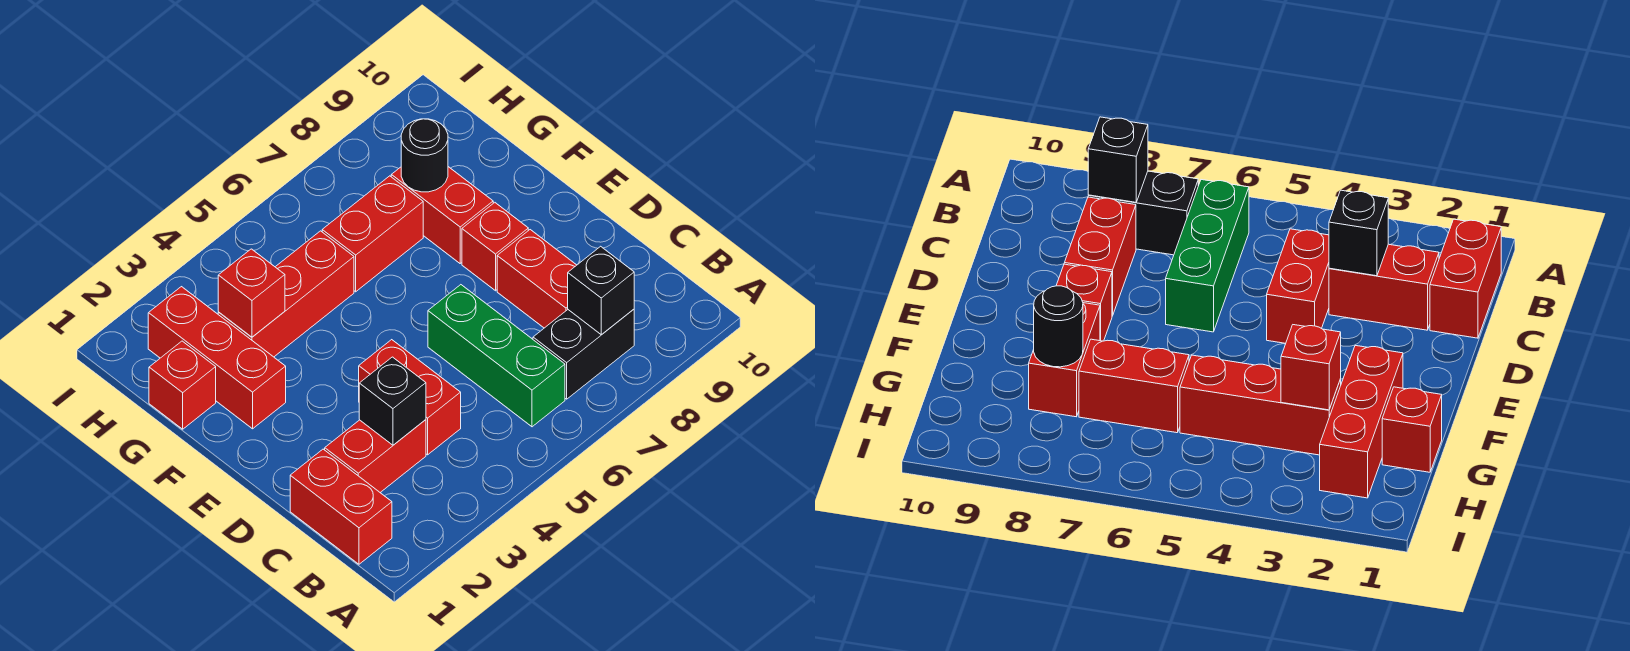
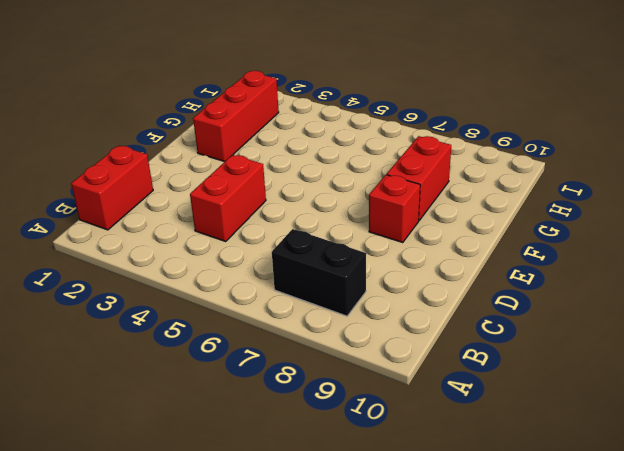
none -> green 1x3 brick [428,285,565,427]
none -> red 1x2 brick [325,420,426,492]
none -> red 1x2 brick [497,230,576,328]

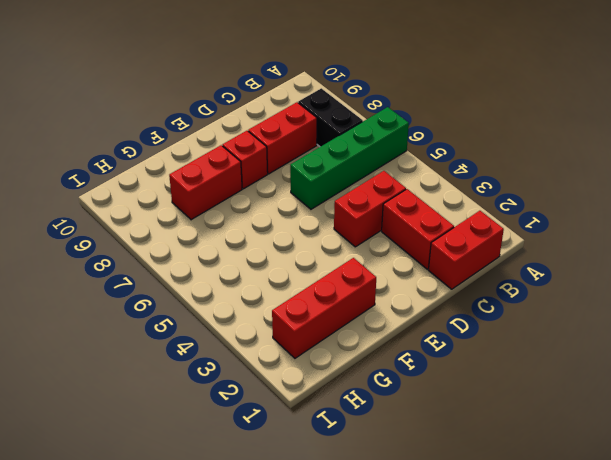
green 1x4 brick [290,107,409,209] -> green 1x3 brick [428,285,565,427]
none -> red 1x1 brick [149,341,216,429]
none -> red 1x3 brick [218,231,354,357]
none -> red 1x2 brick [322,176,423,292]

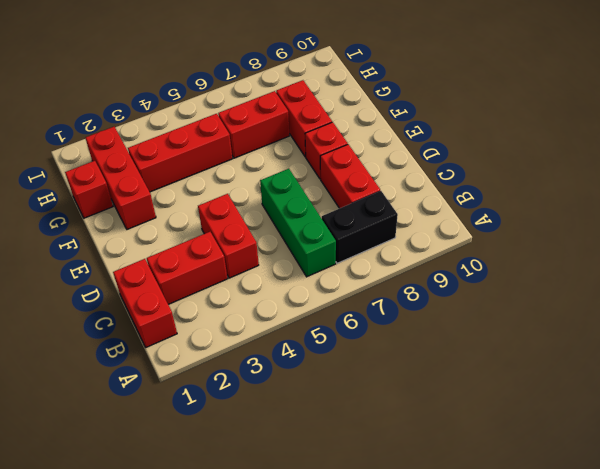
none -> black 1x1 brick [568,246,634,335]
none -> black 1x1 brick [359,357,426,445]
none -> red 1x1 brick [218,249,285,337]

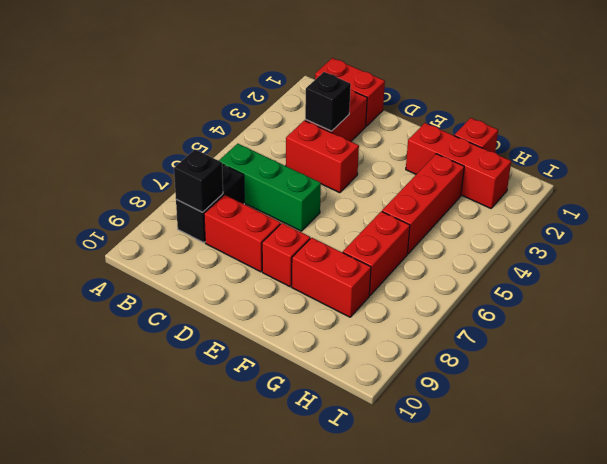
none -> red 1x1 brick [218,249,285,337]
none -> black 1x1 round brick [401,119,448,192]

